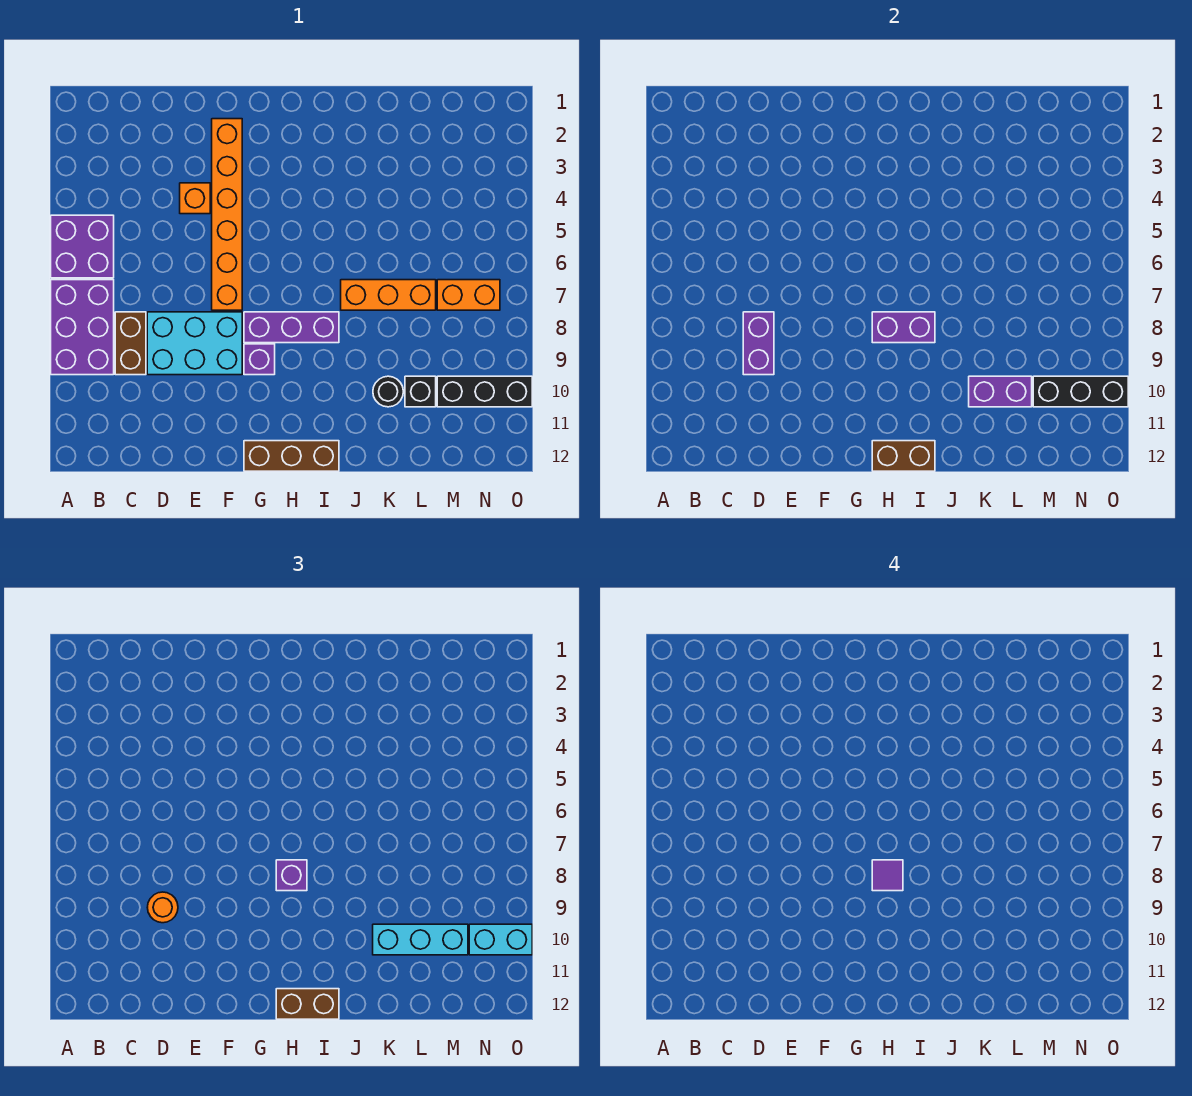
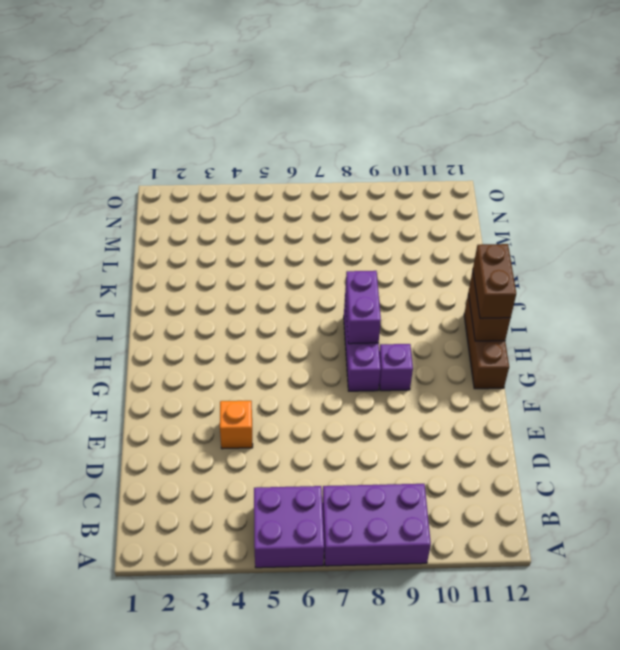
none -> brown 1x2 brick [115,312,146,375]
none -> cyan 2x3 brick [147,312,242,375]
none -> orange 1x6 brick [212,119,242,310]

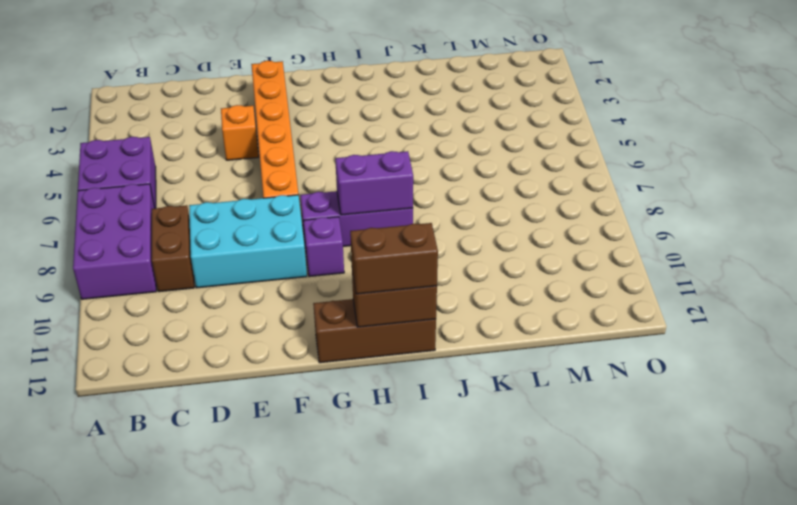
none -> orange 1x3 brick [341,280,436,310]
none -> black 1x1 round brick [373,376,403,407]
none -> black 1x1 brick [405,376,436,407]

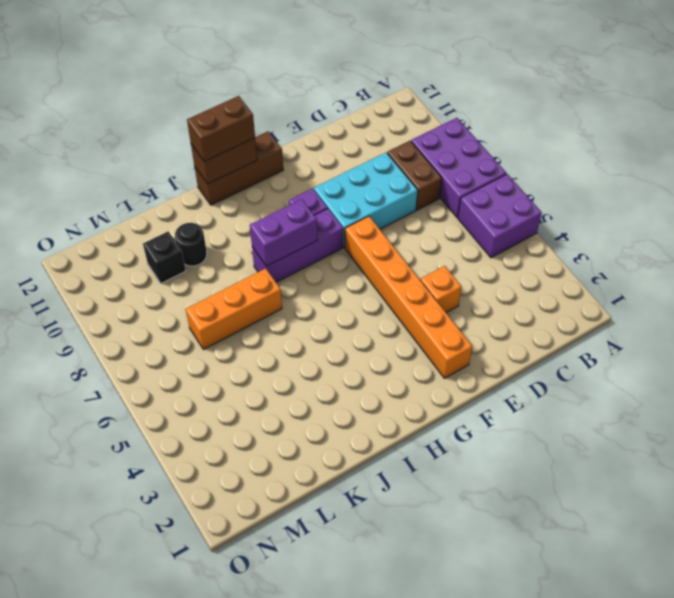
none -> orange 1x2 brick [437,280,500,310]
none -> black 1x3 brick [437,376,532,407]
none -> purple 1x2 brick [743,312,774,375]

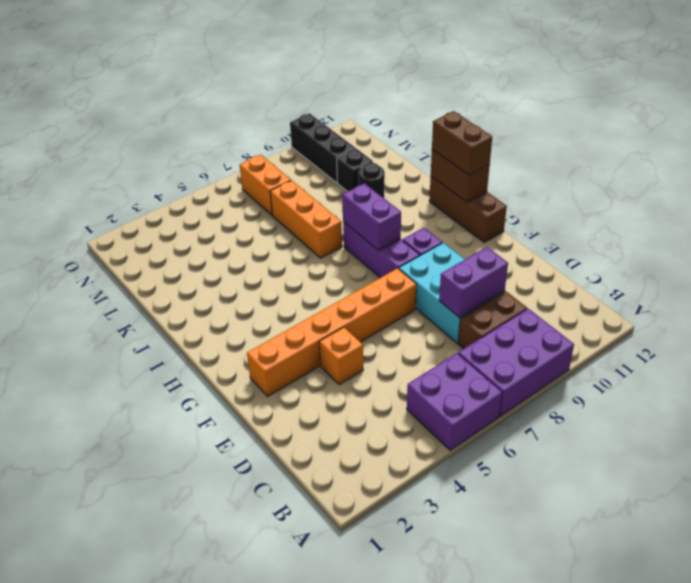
none -> purple 1x2 brick [969,376,1032,407]
none -> black 1x3 brick [1033,376,1128,407]
none -> orange 1x1 round brick [147,892,178,923]

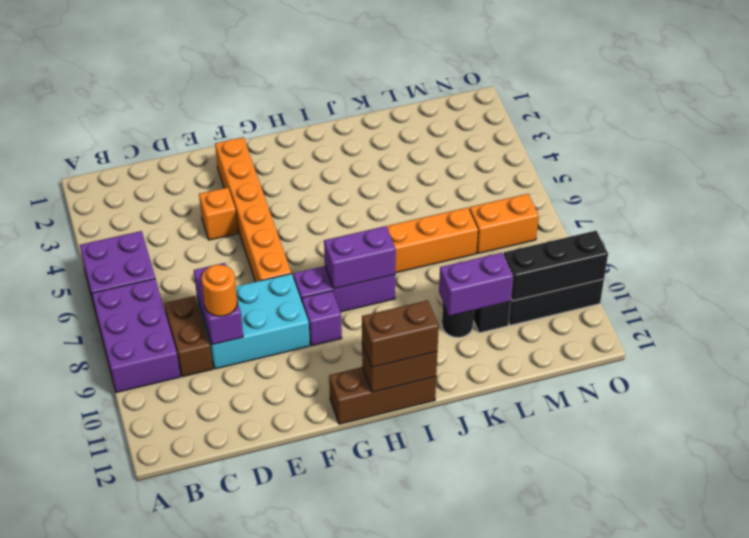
none -> purple 1x1 brick [276,860,307,891]
none -> cyan 1x3 brick [373,924,468,955]
none -> cyan 1x2 brick [469,924,532,955]

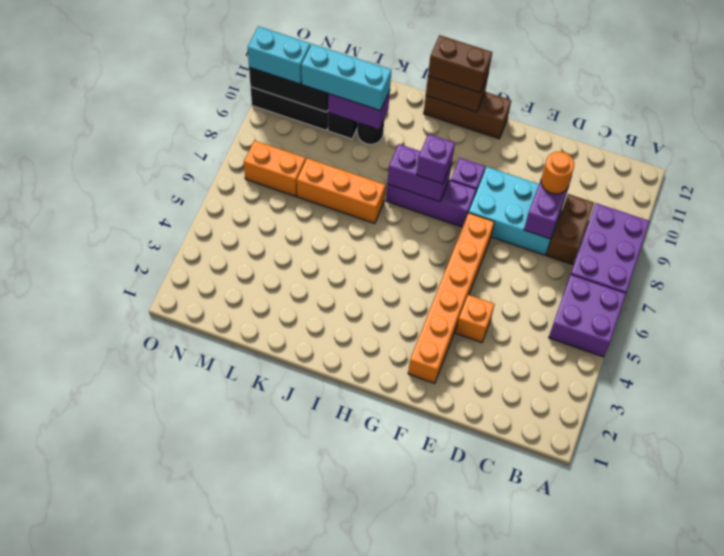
none -> purple 1x1 tile [872,860,903,891]

